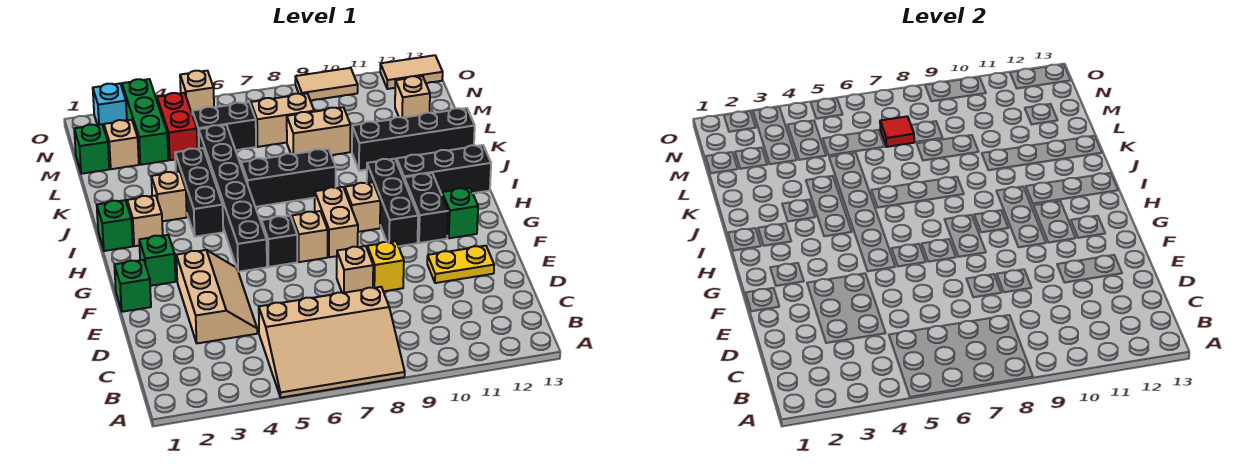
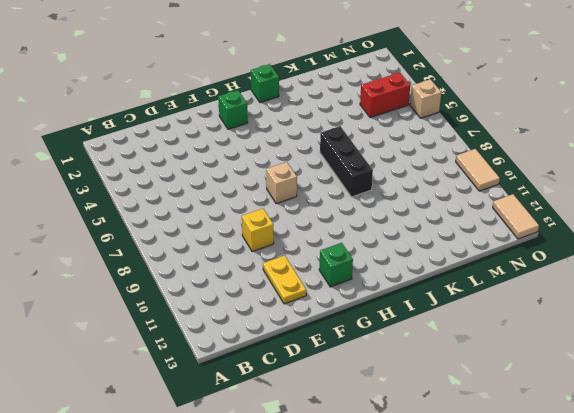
none -> tan 3x4 slope [259,287,405,398]
none -> tan 2x3 slope [176,250,257,343]
none -> tan 1x1 brick [337,246,373,293]
none -> green 1x1 brick [114,260,151,312]

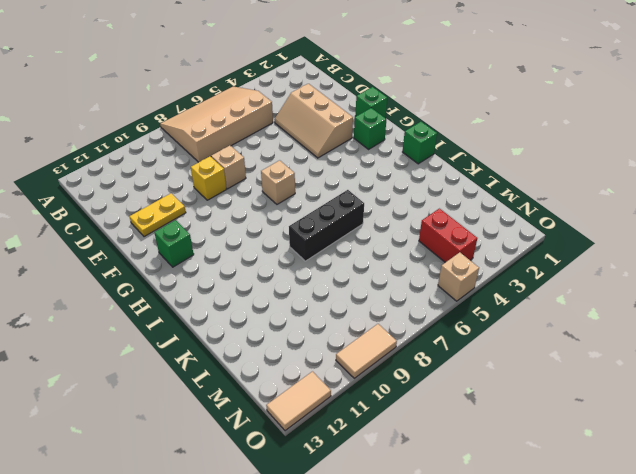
none -> black 1x6 brick [199,125,267,272]
none -> black 1x1 brick [262,216,297,267]
none -> tan 1x2 brick [315,187,358,257]
none -> black 1x3 brick [367,159,418,246]

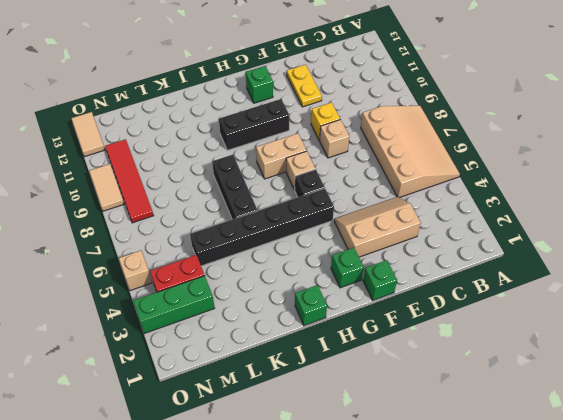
red 1x4 tile [105,139,154,223] -> none
none -> black 1x2 brick [404,173,448,243]
none -> tan 1x1 brick [345,182,380,232]
none -> tan 1x1 brick [127,195,163,246]
none -> black 1x3 brick [175,148,223,237]

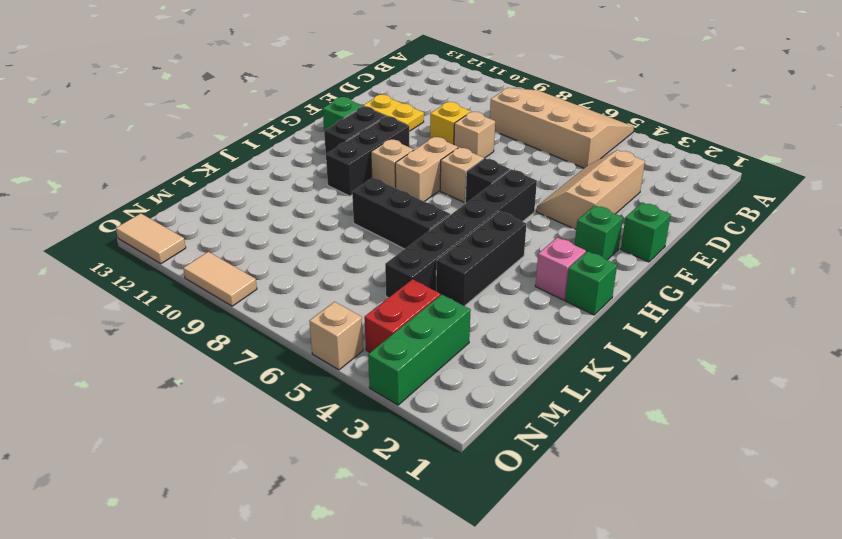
pink 1x1 brick [535,237,586,300] -> tan 1x1 brick [127,195,163,246]
none -> black 1x3 brick [397,145,491,195]
none -> tan 1x1 brick [151,172,187,221]
none -> black 1x4 brick [352,108,475,171]
none -> tan 1x2 brick [287,107,351,155]

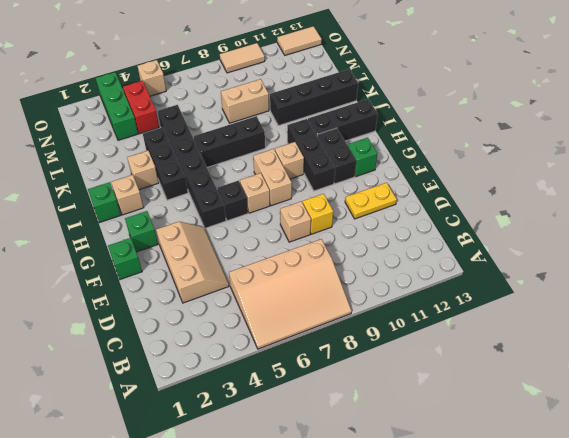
none -> green 1x1 brick [74,124,109,174]
none -> tan 1x1 brick [104,120,139,169]
none -> black 1x2 brick [192,102,256,150]
none -> tan 1x2 brick [251,94,314,147]

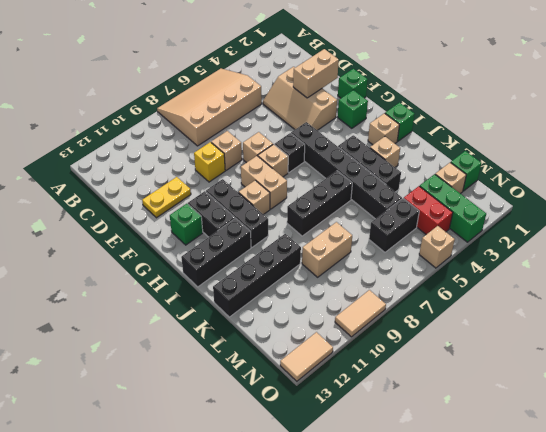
tan 1x2 brick [293,49,339,98] -> tan 1x2 brick moved to [251,94,314,147]
tan 1x1 brick [243,132,273,163] -> tan 1x1 brick moved to [395,76,430,118]
none -> cyan 1x1 brick [93,84,127,128]
none -> red 1x1 tile [880,116,914,147]

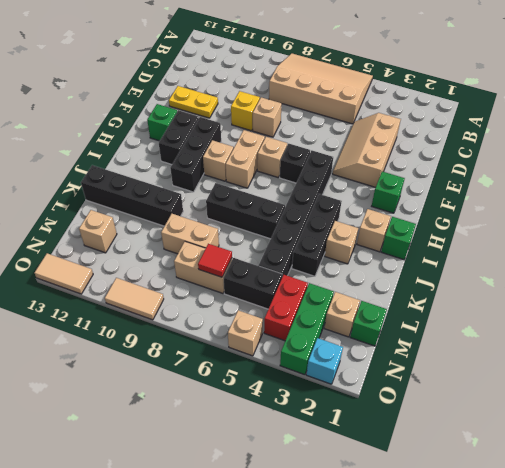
none -> green 1x1 brick [114,260,151,312]
none -> black 1x3 brick [397,145,491,195]

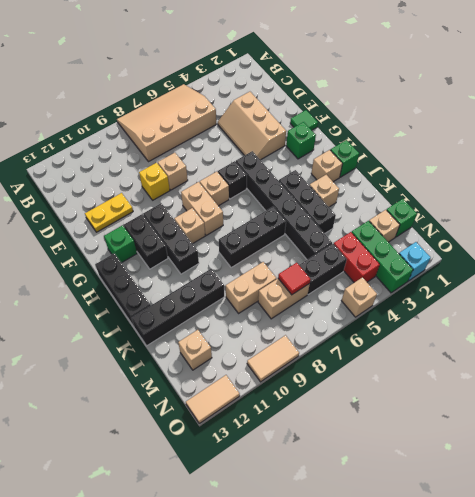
green 1x1 tile [290,110,318,130] -> green 1x1 brick [114,260,151,312]
black 1x3 brick [95,253,151,327] -> black 1x3 brick turned to [397,145,491,195]

